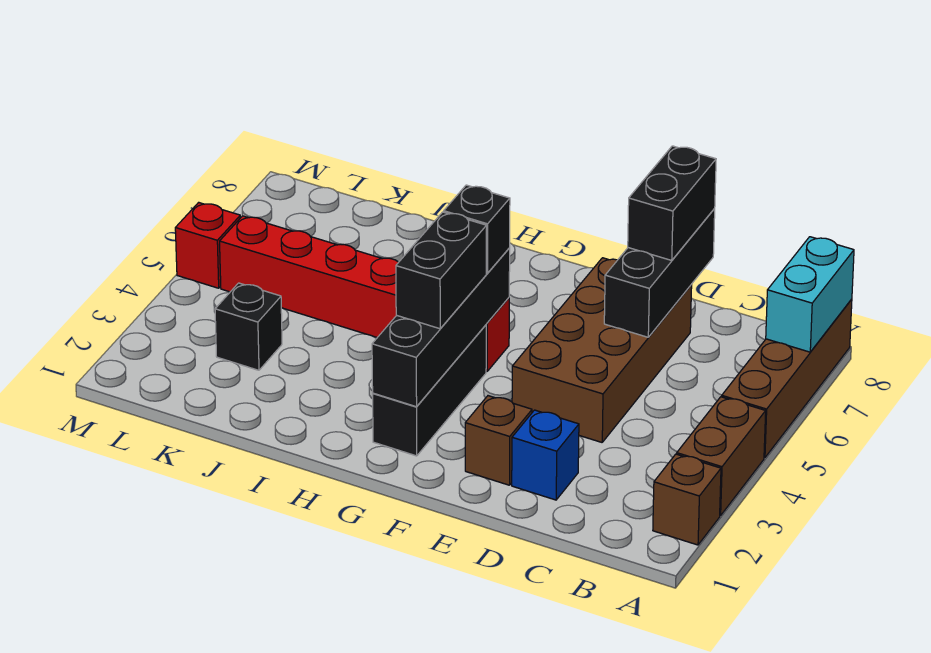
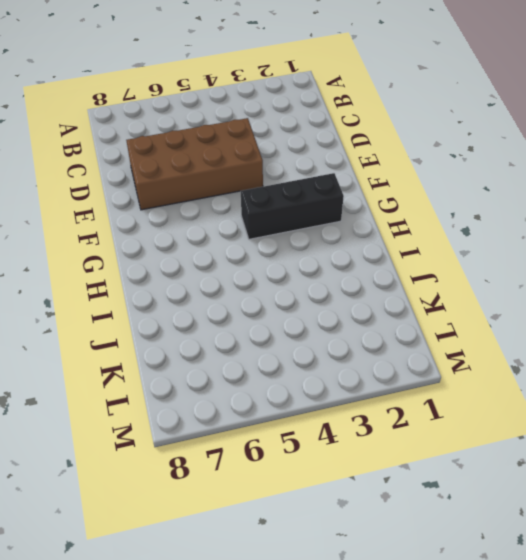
none -> brown 1x1 brick [653,454,721,545]
none -> brown 1x2 brick [677,397,766,516]
none -> brown 1x4 brick [722,299,852,458]

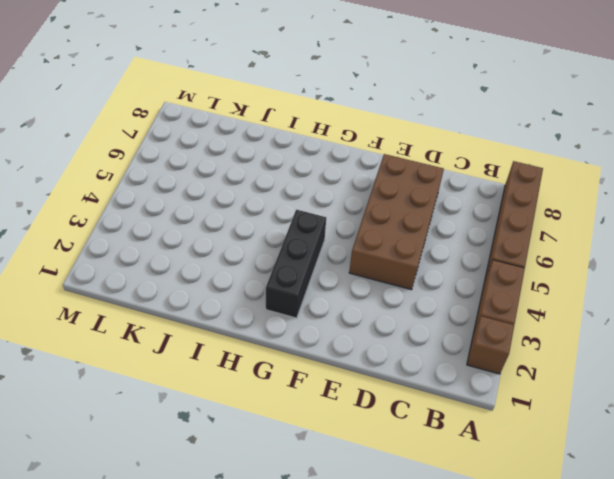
none -> blue 1x1 brick [512,410,579,500]
none -> brown 1x1 brick [465,396,532,485]
none -> red 1x6 brick [220,216,509,371]

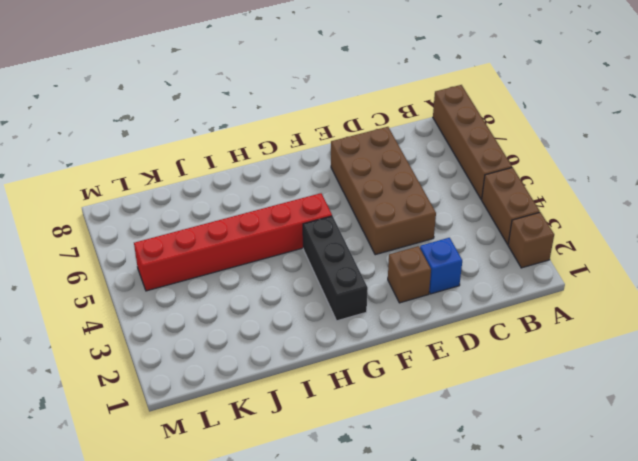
none -> black 1x1 brick [215,283,282,370]
none -> red 1x1 brick [175,202,240,288]
none -> cyan 1x2 brick [766,237,854,352]

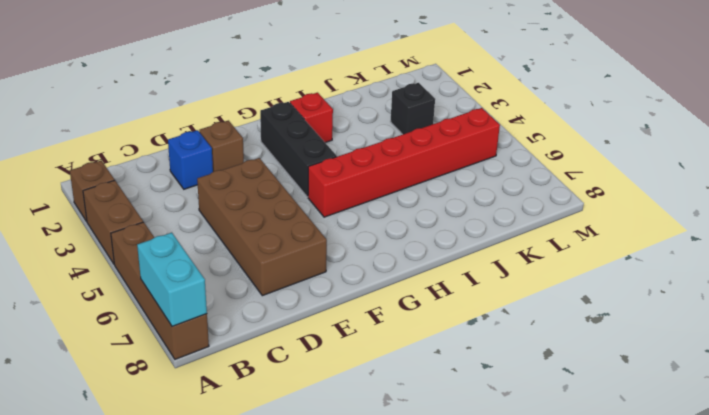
red 1x1 brick [290,93,333,143] -> red 1x1 brick moved to [175,202,240,288]
none -> black 1x3 brick [604,209,715,337]
none -> black 1x4 brick [372,248,510,407]
none -> black 1x2 brick [628,146,716,260]

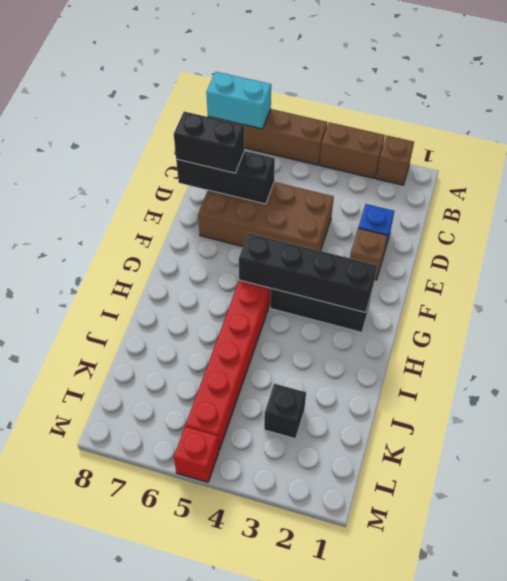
none -> black 1x2 brick [396,212,487,329]
none -> black 1x1 brick [444,185,510,273]

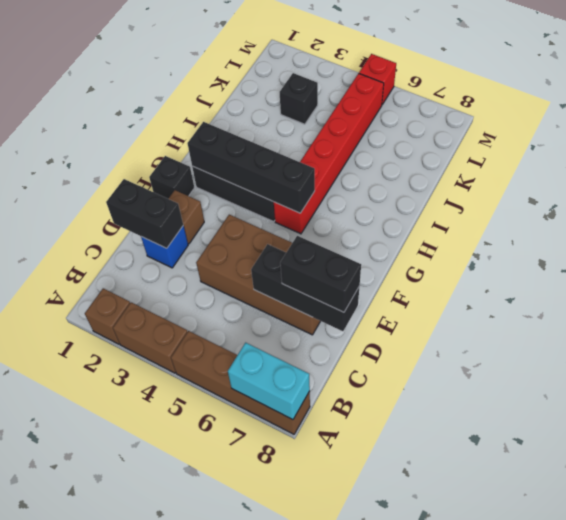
black 1x2 brick [106,179,183,248] -> black 1x2 brick moved to [396,212,487,329]
black 1x1 brick [149,156,194,199] -> black 1x1 brick moved to [444,185,510,273]

